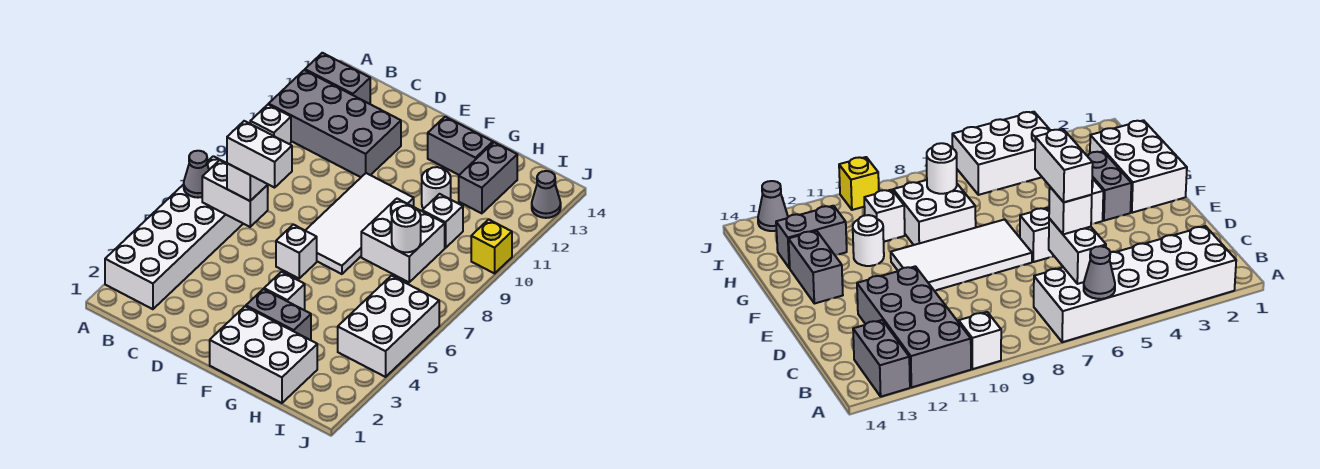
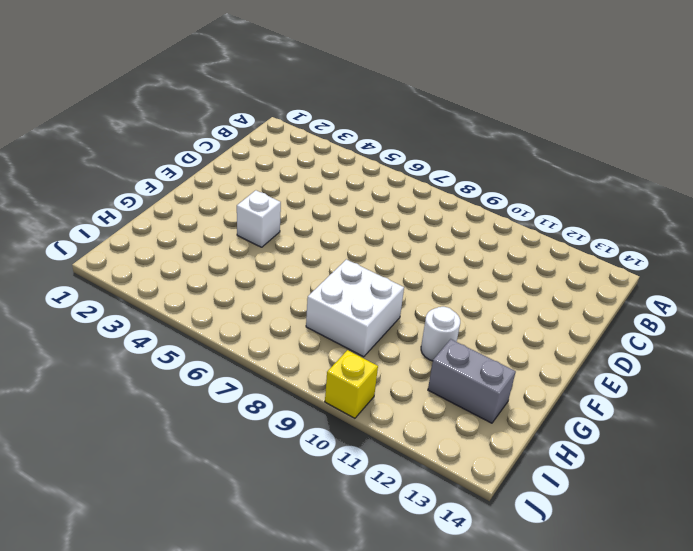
none -> white 2x6 brick [105,156,243,309]
none -> white 1x1 brick [250,105,291,144]
none -> grey 2x4 brick [269,70,401,177]

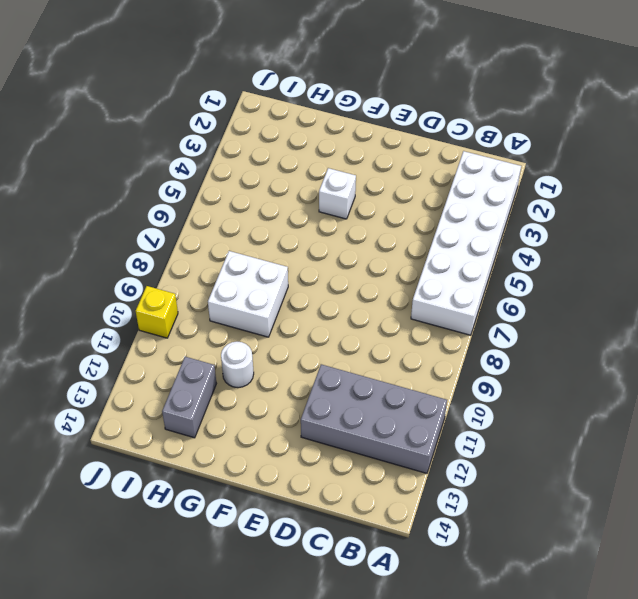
none -> white 1x1 brick [250,105,291,144]
none -> grey 1x2 brick [305,53,370,104]
none -> white 1x1 brick [276,225,317,278]

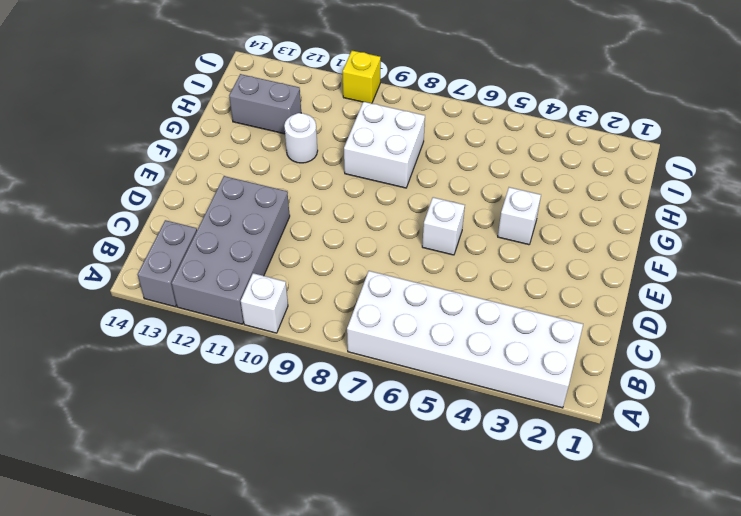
none -> white 2x4 tile [305,173,414,274]
none -> white 2x3 brick [210,306,317,403]
none -> grey 1x2 brick [246,289,311,340]

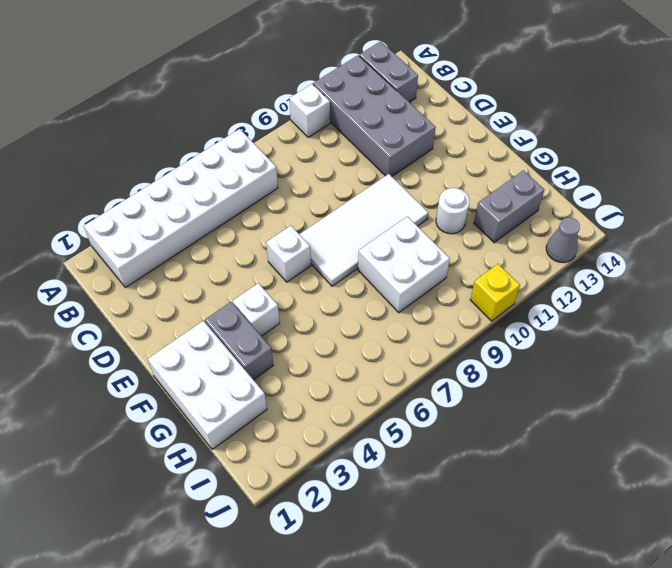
none -> grey 1x2 brick [428,117,493,175]
none -> white 1x1 brick [422,194,463,248]
none -> white 2x3 brick [338,276,439,377]

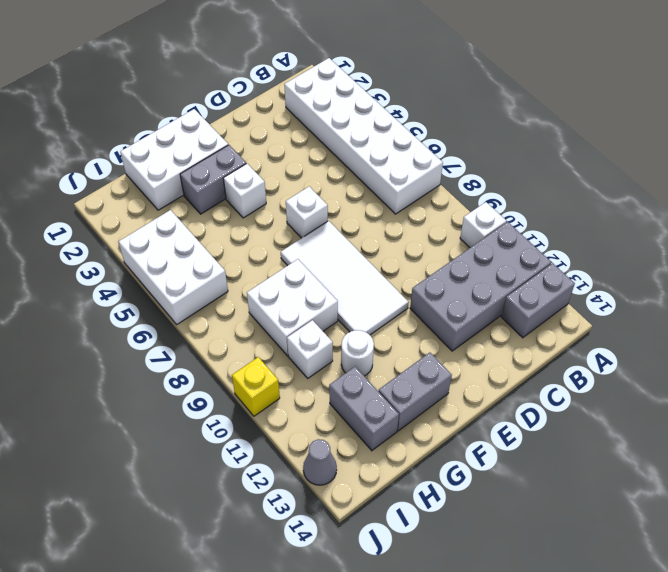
none -> grey 1x1 cone [184,151,209,198]
none -> white 1x2 brick [202,160,268,227]
none -> white 1x1 round brick [392,206,421,252]

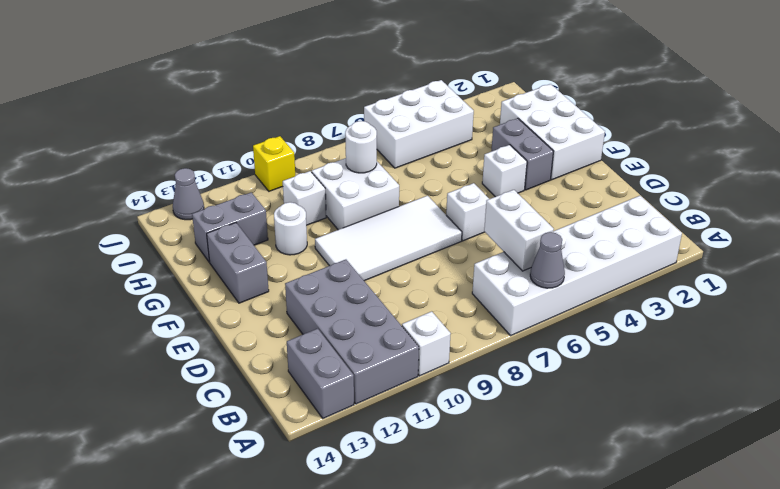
none -> white 1x1 brick [227,163,268,201]
none -> white 1x2 brick [227,121,292,188]

